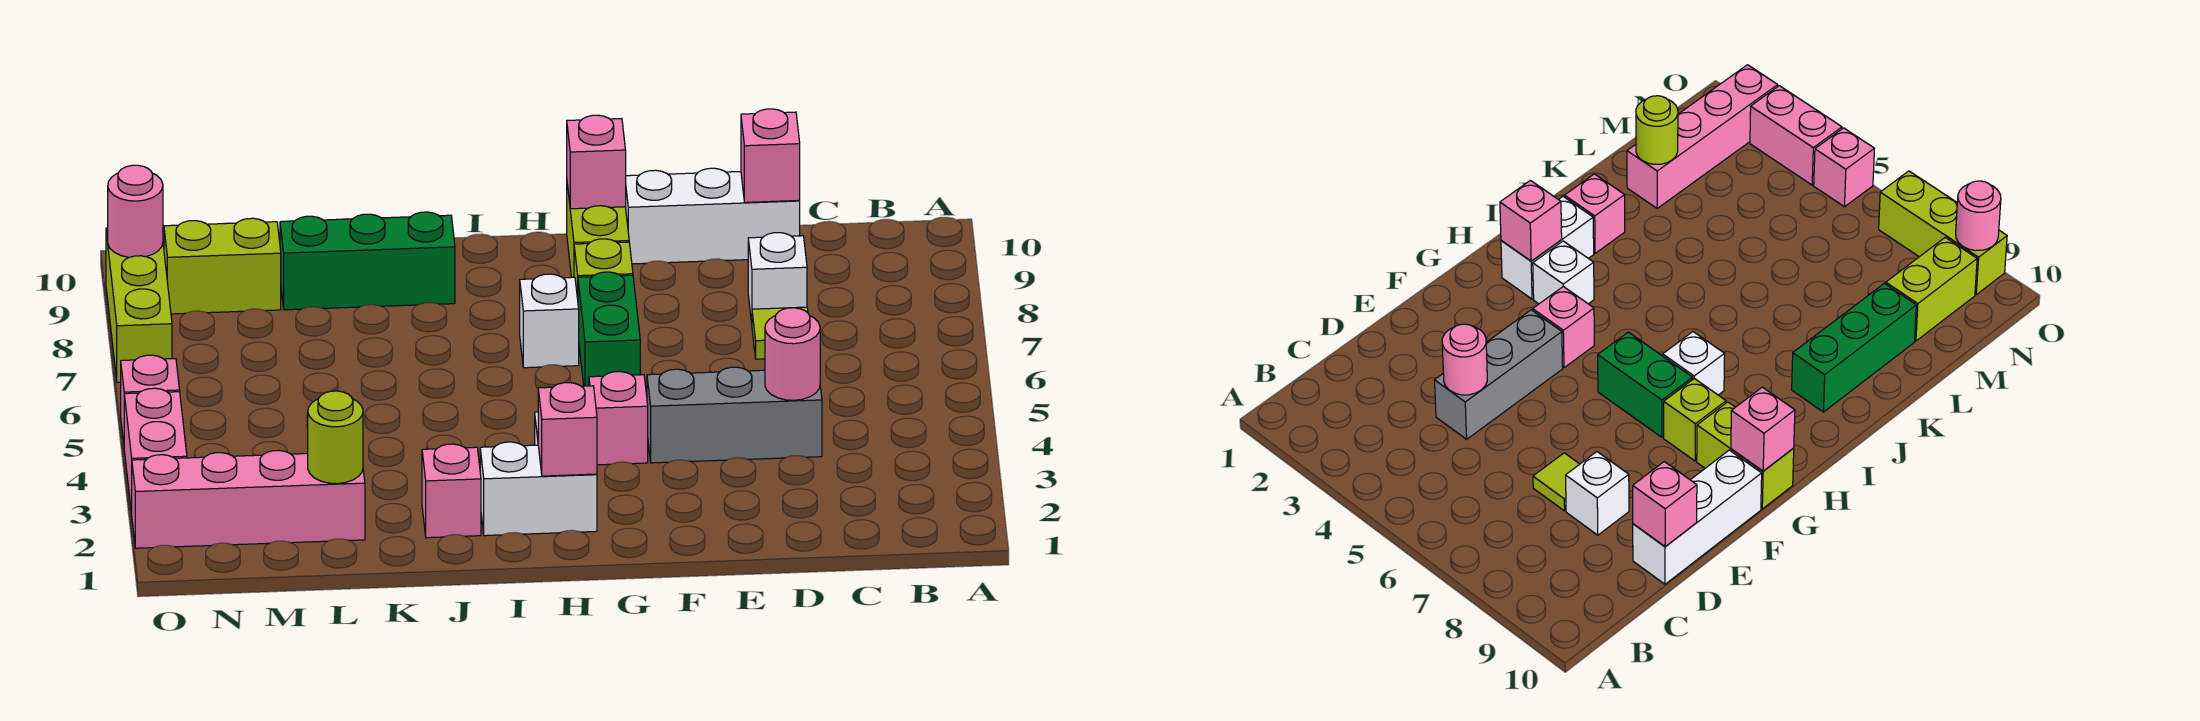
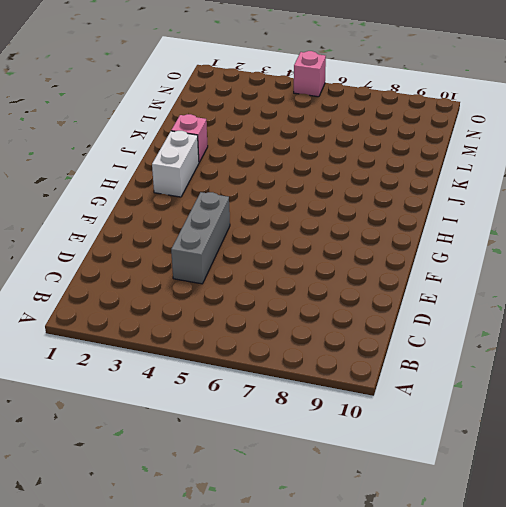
none -> lime 1x1 tile [752,307,808,359]
none -> white 1x1 brick [748,233,807,323]
none -> white 1x3 brick [626,168,800,264]

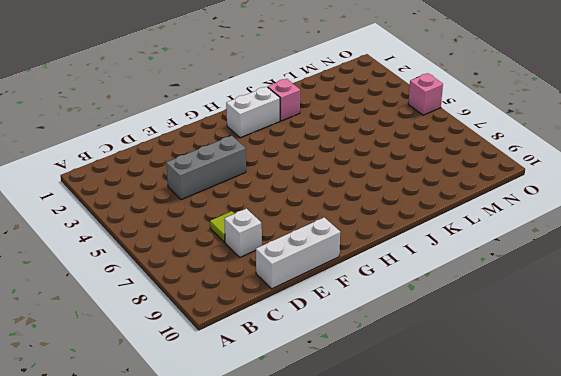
none -> pink 1x1 brick [589,372,648,465]
none -> green 1x2 brick [578,272,640,386]
none -> lime 1x1 brick [574,239,633,299]

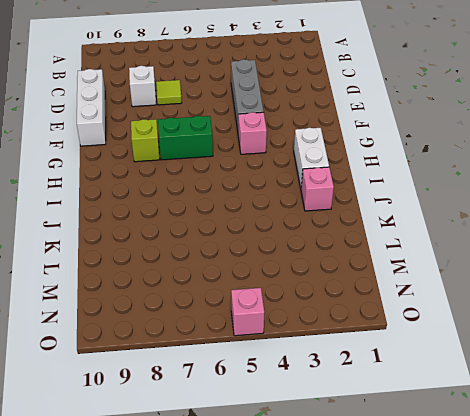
none -> lime 1x2 brick [567,185,629,277]
none -> white 1x1 brick [1533,241,1594,304]
none -> white 1x1 brick [520,274,579,368]

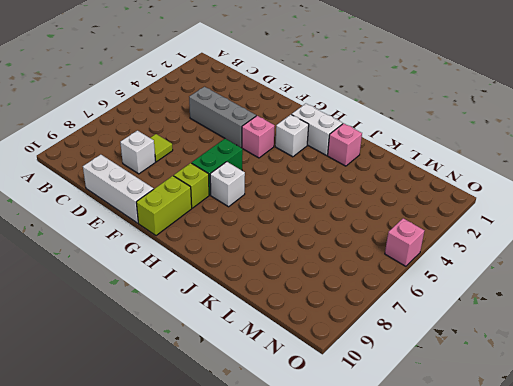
none -> green 1x3 brick [280,212,455,310]
none -> pink 1x4 brick [132,450,365,548]
none -> lime 1x2 brick [164,218,281,314]

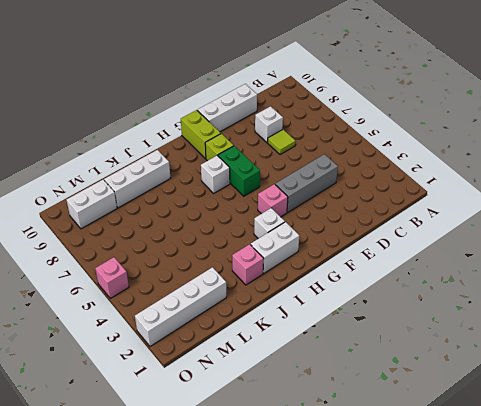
white 1x3 brick [104,150,170,208] -> green 1x3 brick [280,212,455,310]
white 1x4 brick [135,267,226,346] -> pink 1x4 brick [132,450,365,548]
white 1x2 brick [66,180,117,229] -> lime 1x2 brick [164,218,281,314]
none -> pink 1x2 brick [124,388,187,513]
none -> lime 1x3 brick [106,228,172,382]
none -> pink 1x1 round brick [765,308,820,400]

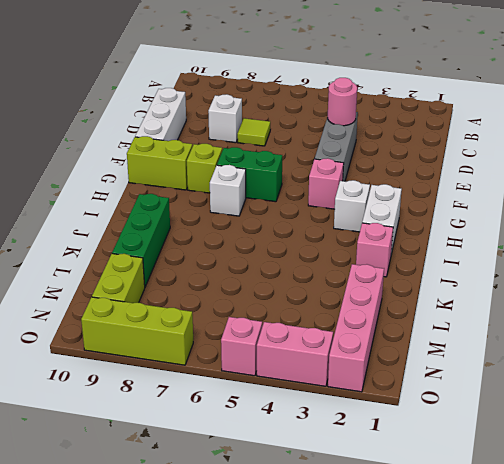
none -> pink 1x1 brick [741,109,800,202]
none -> pink 1x1 brick [567,115,626,209]
none -> pink 1x1 brick [538,383,597,476]

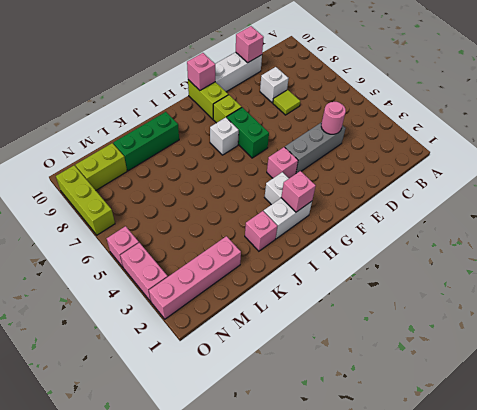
none -> lime 1x1 round brick [308,391,363,484]
none -> pink 1x1 round brick [108,165,163,257]

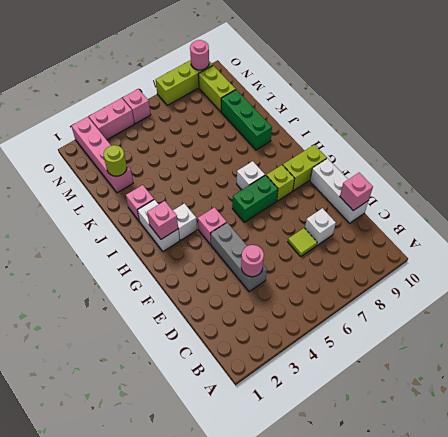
none -> pink 1x1 brick [567,115,626,209]

